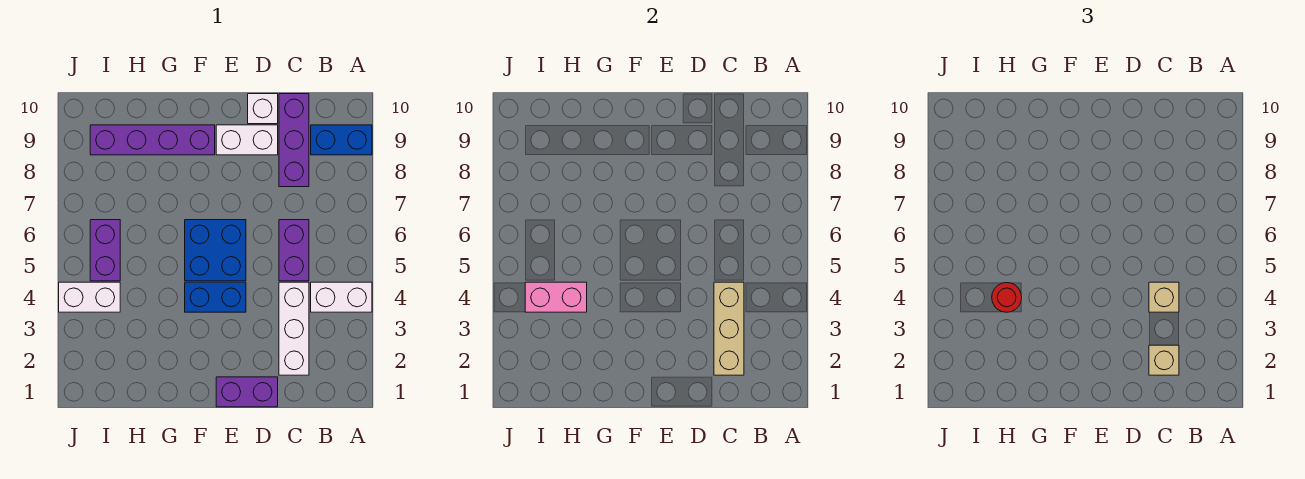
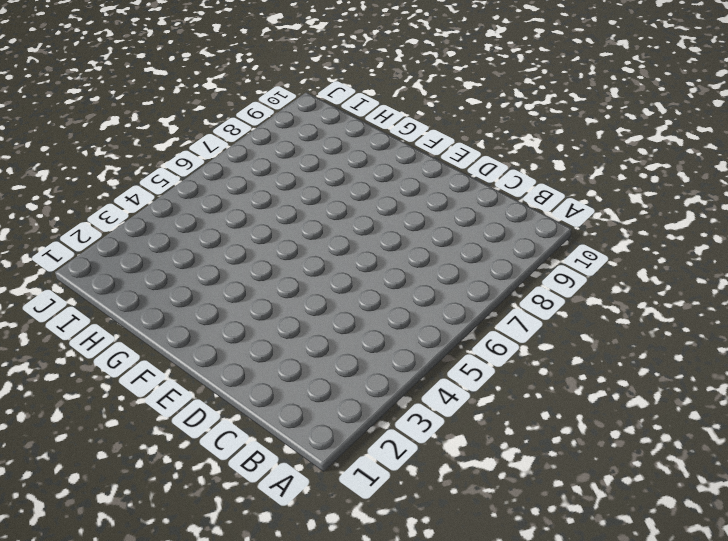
none -> white 1x2 brick [311,282,372,312]
none -> blue 1x2 brick [311,125,372,155]
none -> white 1x3 brick [279,282,309,375]

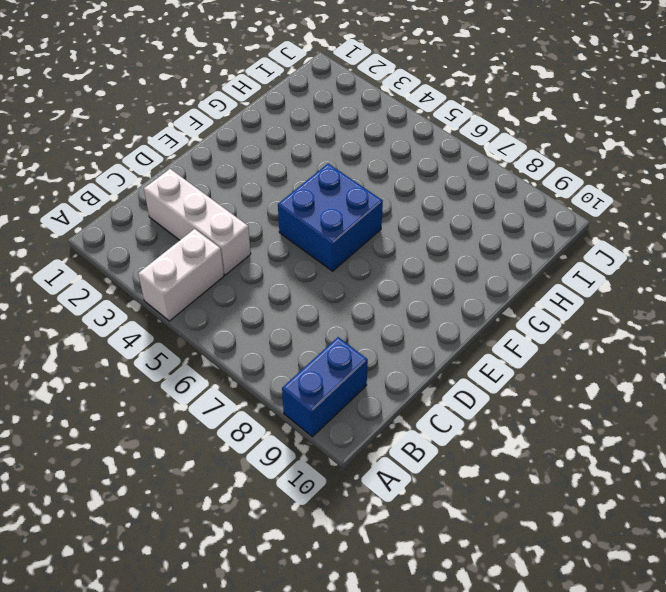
none -> purple 1x2 brick [279,220,309,281]
none -> purple 1x3 brick [279,94,309,187]
none -> purple 1x2 brick [216,377,278,407]

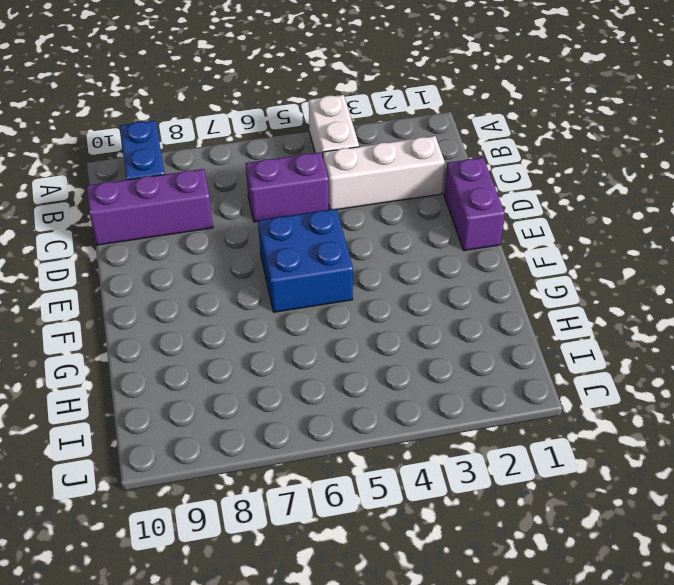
none -> white 1x2 brick [216,125,278,155]
none -> white 1x1 brick [248,94,278,124]
none -> blue 1x2 brick [185,282,246,312]

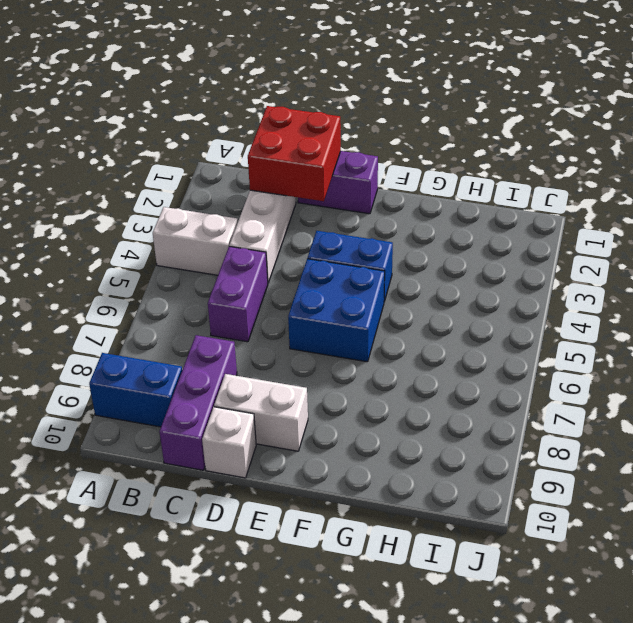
red 2x2 brick [248,106,341,201] -> tan 1x3 brick [714,282,744,375]
none -> purple 1x4 brick [90,125,215,155]
none -> white 1x2 brick [59,282,120,312]
none -> purple 1x2 brick [90,220,120,281]

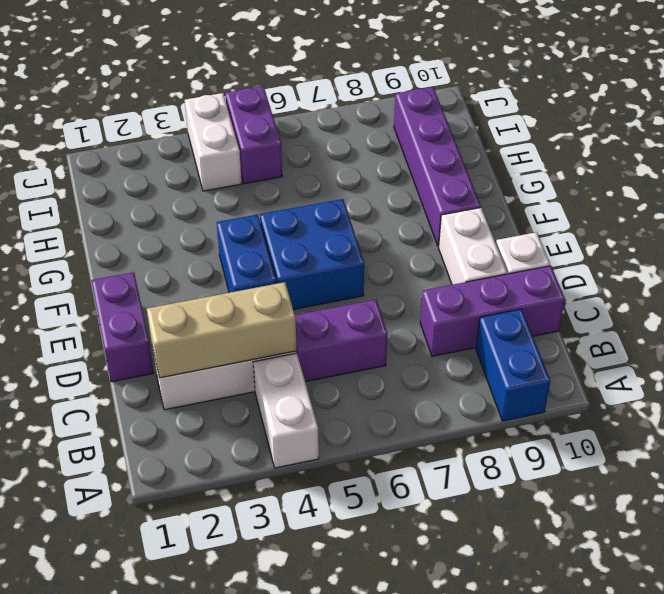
purple 1x2 brick [225,86,282,184] -> purple 1x2 brick turned to [90,220,120,281]
none -> pink 1x2 brick [525,282,587,312]
none -> tan 1x1 brick [1149,345,1179,375]
none -> tan 1x1 brick [1149,282,1179,312]

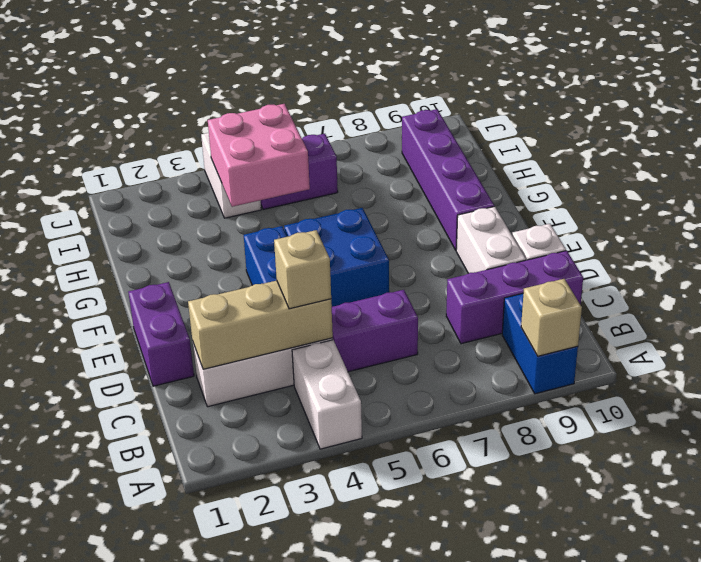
tan 1x1 brick [521,279,582,356] -> tan 1x1 brick moved to [1149,345,1179,375]
pink 2x2 brick [208,104,310,207] -> pink 1x2 brick [525,282,587,312]
none -> red 1x1 round brick [992,283,1022,312]

